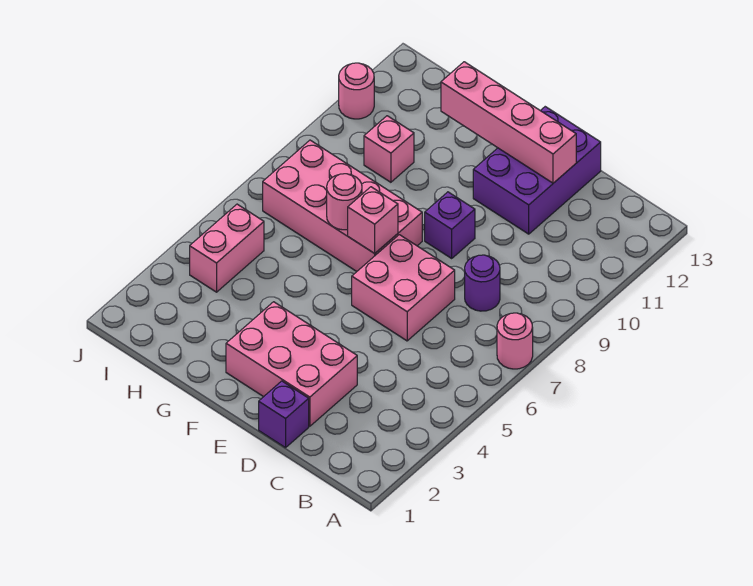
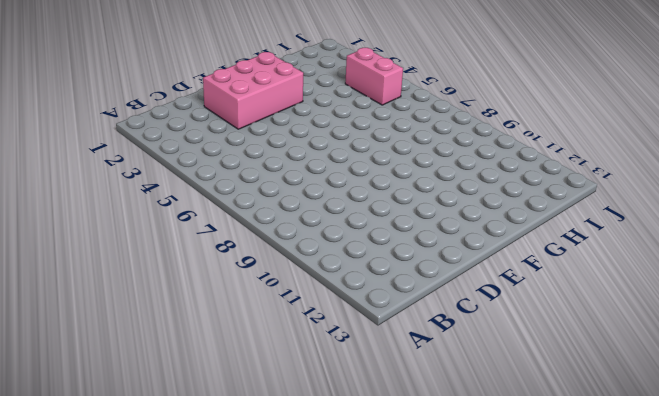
none -> pink 1x1 round brick [497,313,533,369]
none -> purple 1x1 round brick [465,255,500,311]
none -> purple 1x1 brick [259,381,309,448]

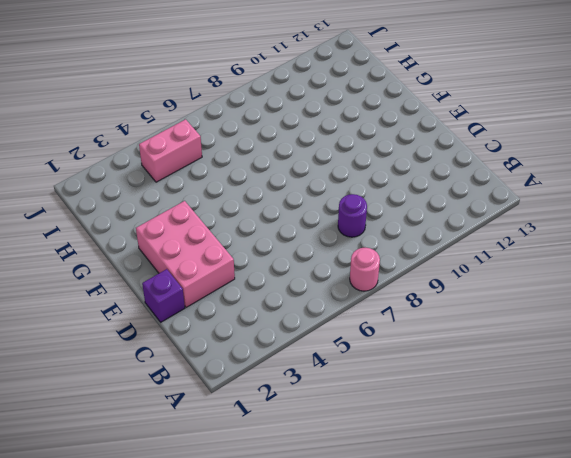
none -> pink 2x2 brick [352,235,455,341]
none -> purple 2x3 brick [473,107,601,234]
none -> purple 1x1 brick [425,192,475,258]

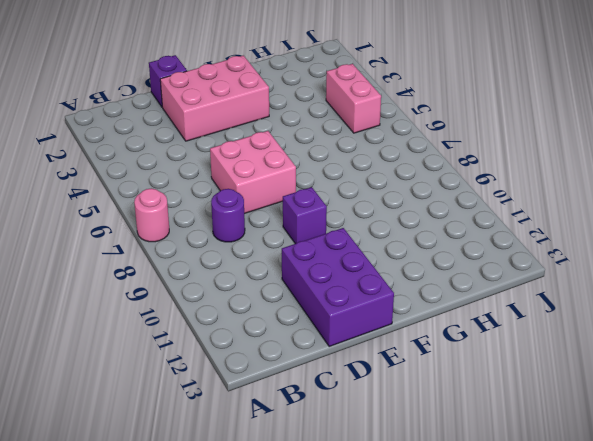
none -> pink 2x4 brick [263,140,422,271]
none -> pink 1x1 brick [364,116,414,182]
none -> pink 1x1 round brick [339,63,374,119]

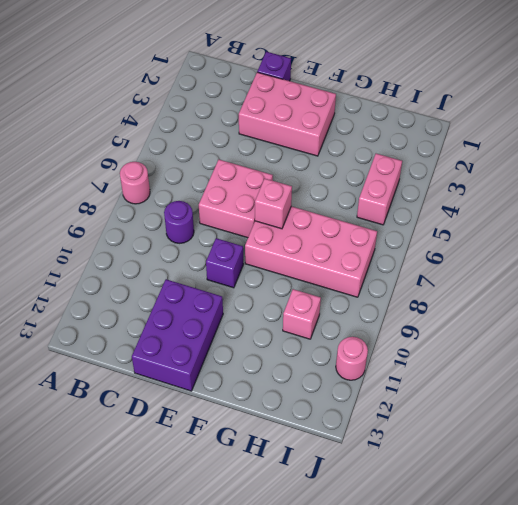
none -> pink 1x4 brick [441,62,576,183]
none -> pink 1x1 round brick [327,174,362,230]

